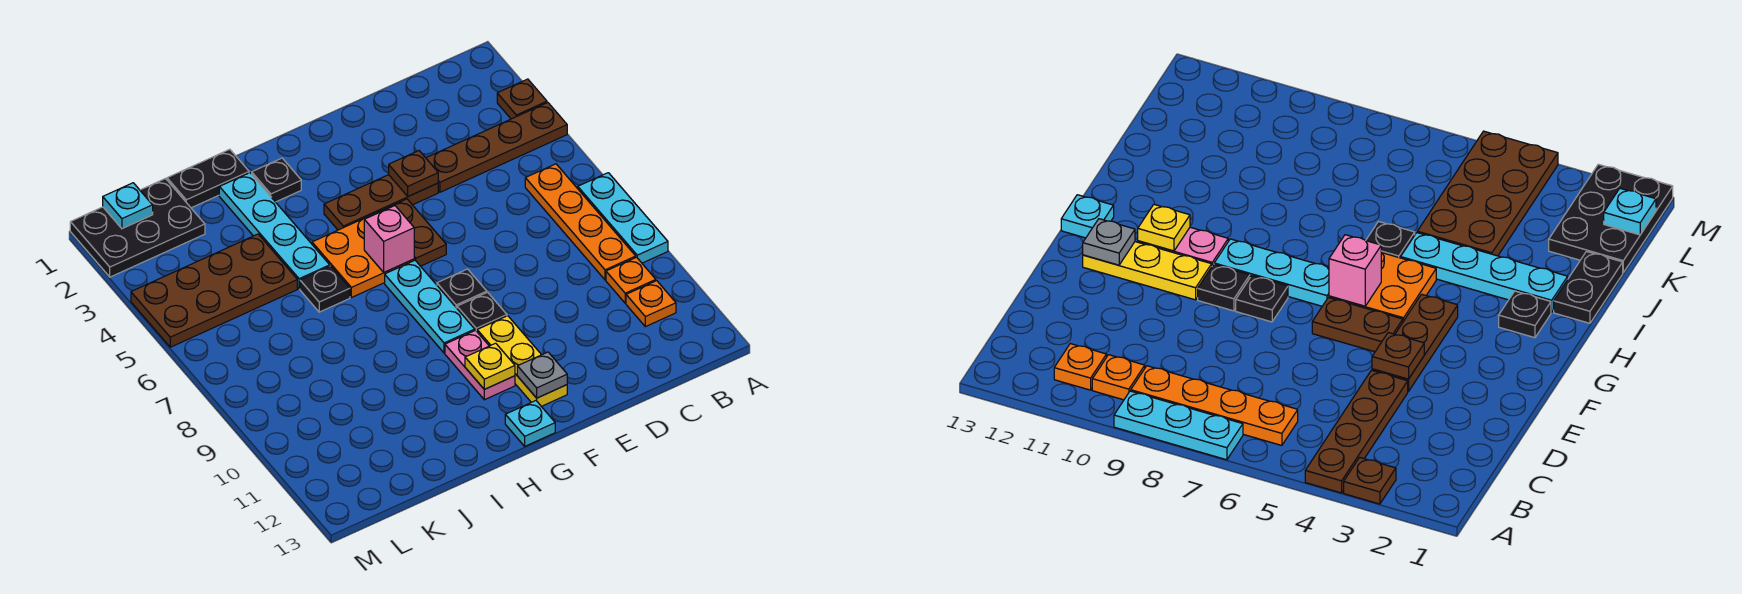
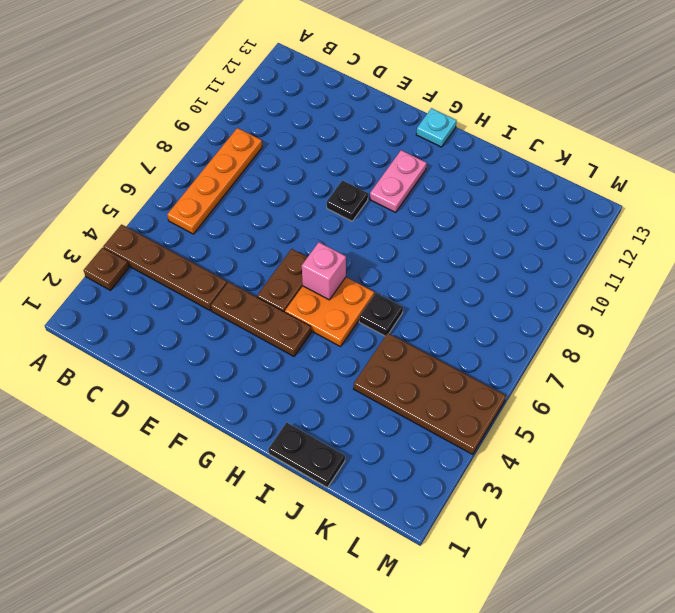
none -> cyan 1x3 plate [578,173,668,263]
none -> orange 1x1 plate [606,257,656,303]
none -> orange 1x1 plate [626,281,676,327]

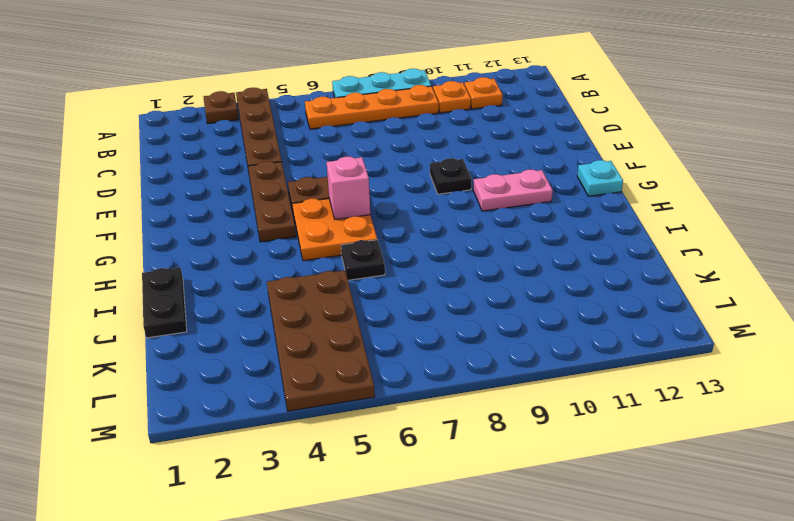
none -> black 1x1 plate [437,269,487,308]
none -> yellow 1x3 plate [477,316,567,406]
none -> cyan 1x3 plate [385,260,475,353]

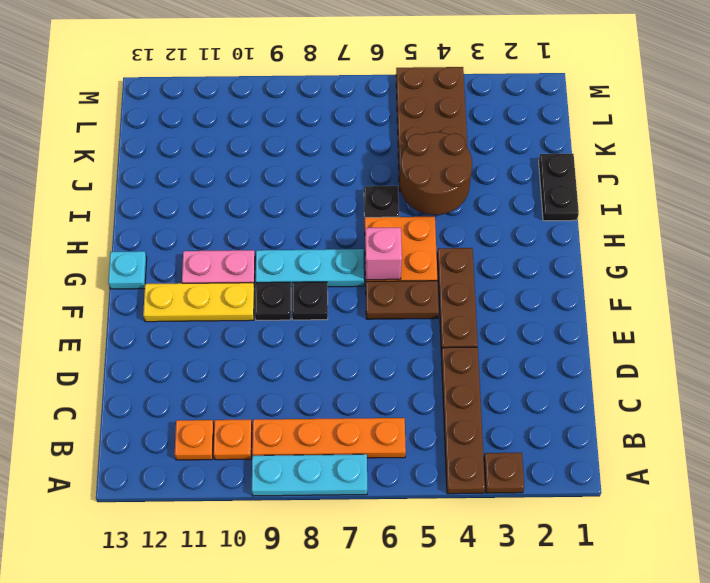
brown 2x2 round brick [400,132,472,215] -> none
none -> black 1x1 plate [252,158,301,202]
none -> cyan 1x4 plate [219,173,330,289]
none -> black 2x3 plate [70,179,205,277]

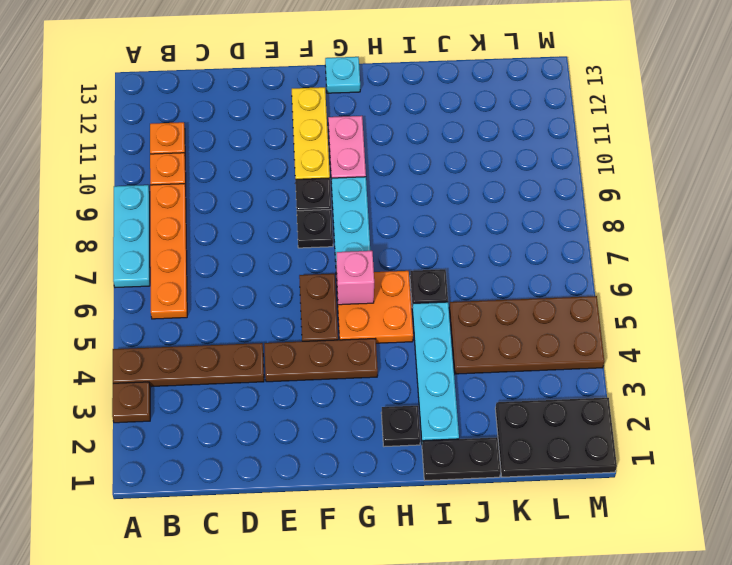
none -> brown 1x1 plate [389,151,438,196]
none -> grey 1x1 plate [517,352,567,398]
none -> yellow 1x1 plate [465,343,515,389]

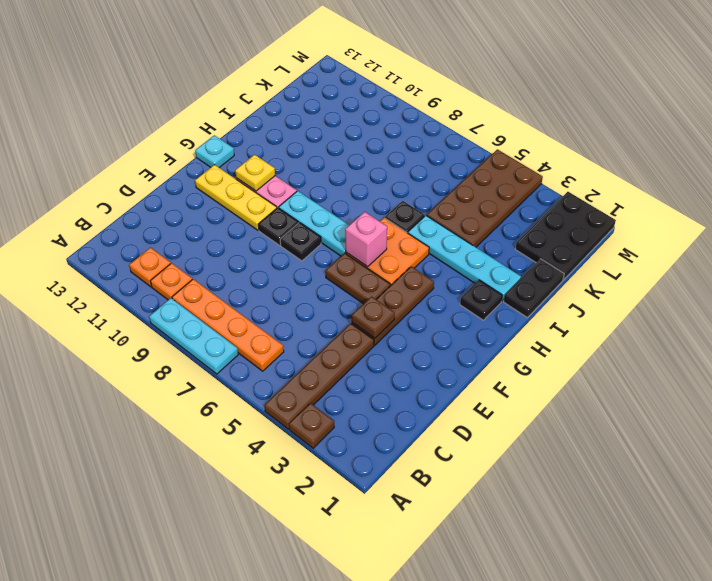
none -> grey 1x1 plate [517,352,567,398]
none -> cyan 1x1 plate [103,183,153,229]

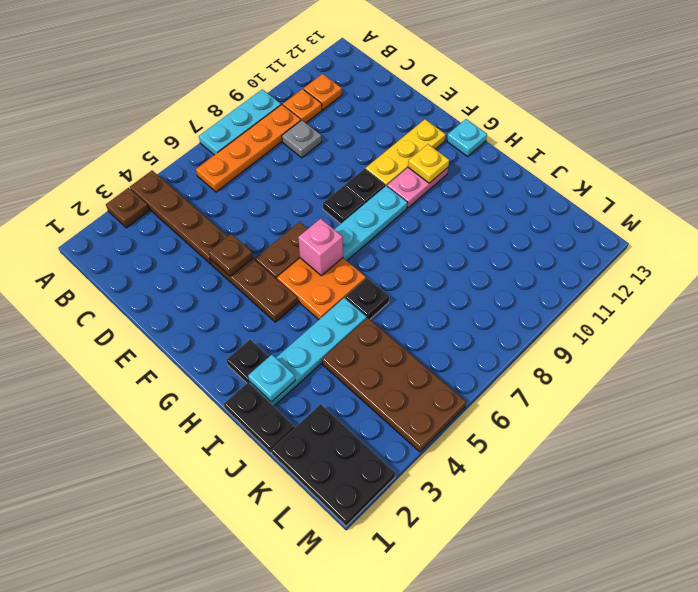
grey 1x1 plate [282,120,322,158] -> grey 1x1 plate moved to [517,352,567,398]
cyan 1x1 plate [248,355,295,402] -> cyan 1x1 plate moved to [103,183,153,229]

